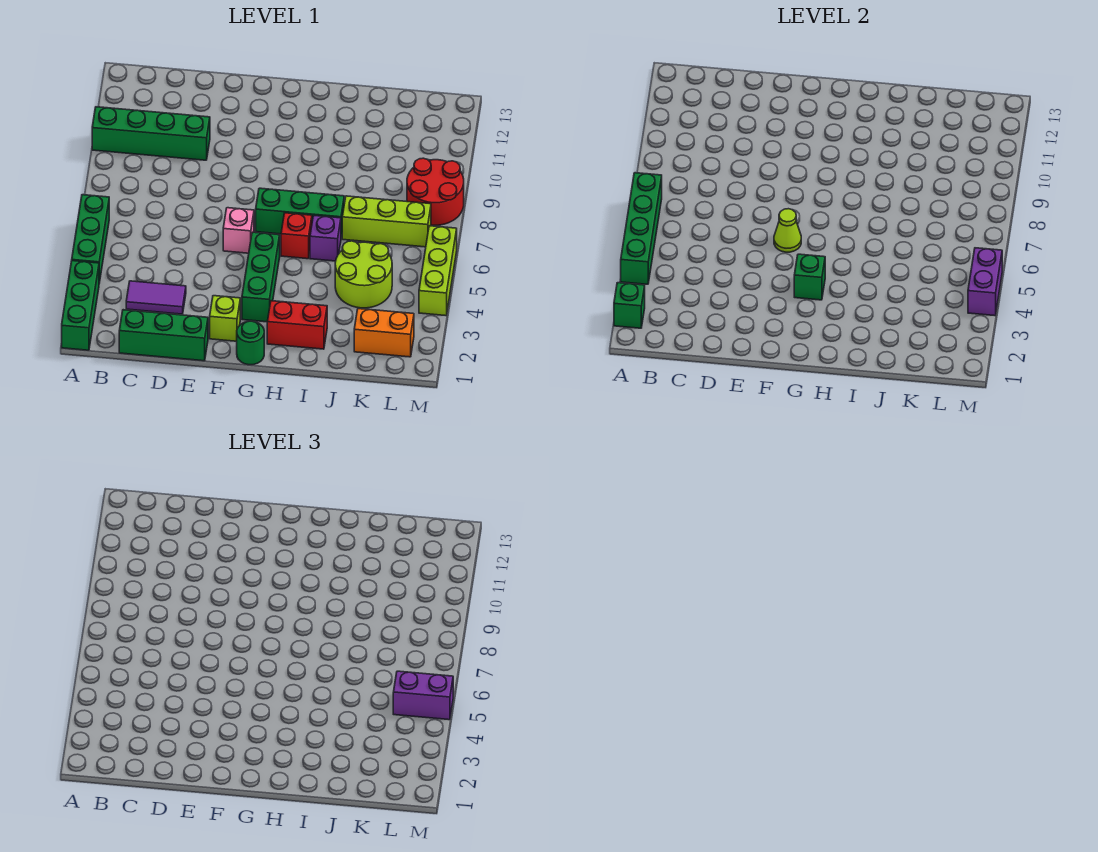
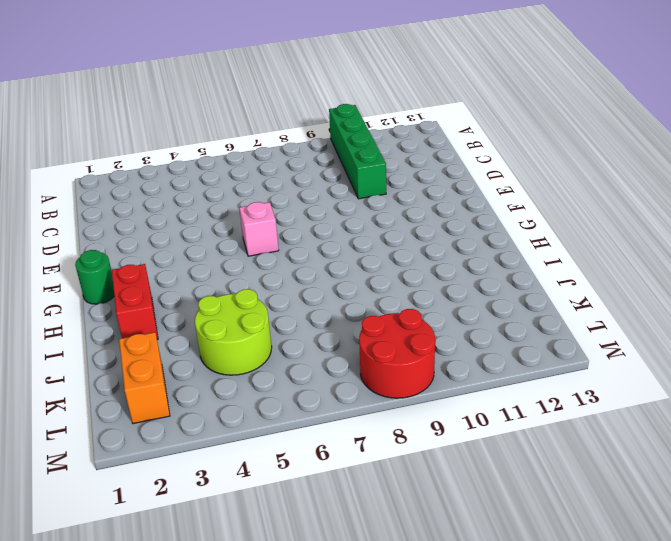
none -> green 1x3 brick [62,261,99,350]
none -> green 1x3 brick [72,195,109,283]
none -> green 1x3 brick [119,310,208,361]

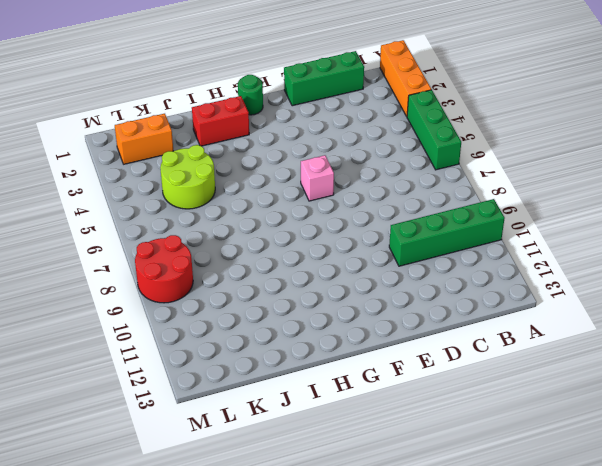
orange 1x3 brick [380,40,431,116] -> green 1x3 brick [62,261,99,350]
none -> purple 1x2 tile [126,281,186,314]
none -> lime 1x1 brick [210,296,240,341]
none -> green 1x3 brick [242,232,280,322]

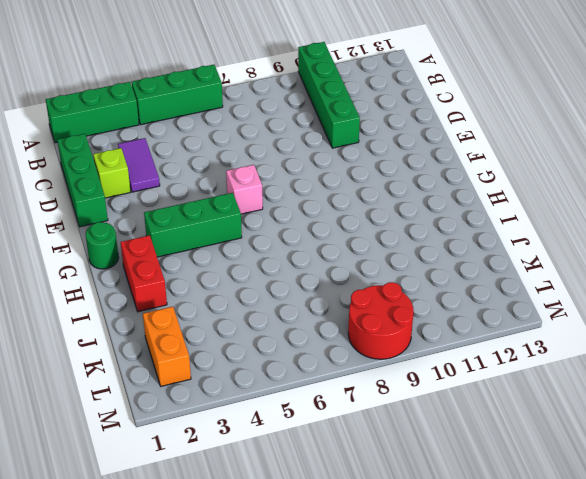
lime 1x1 brick [93,148,131,198] -> lime 1x1 brick moved to [210,296,240,341]
none -> green 1x3 brick [256,188,344,237]
none -> red 1x1 brick [281,213,312,259]
none -> purple 1x1 brick [310,216,341,261]

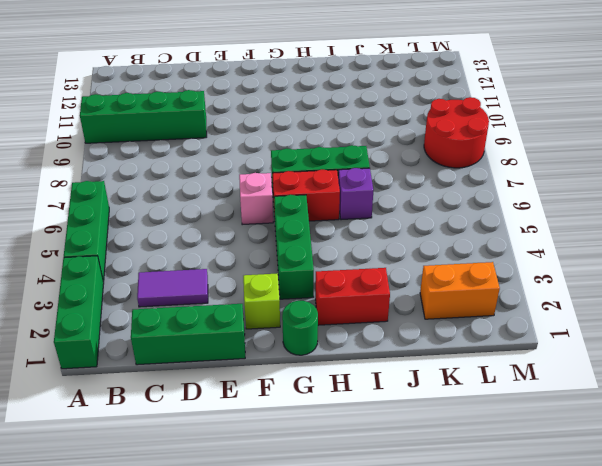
red 1x2 brick [273,169,340,221] -> red 1x1 brick [281,213,312,259]
none -> lime 2x2 round brick [335,241,392,308]
none -> lime 1x3 brick [342,196,431,247]
none -> lime 1x3 brick [419,226,457,316]

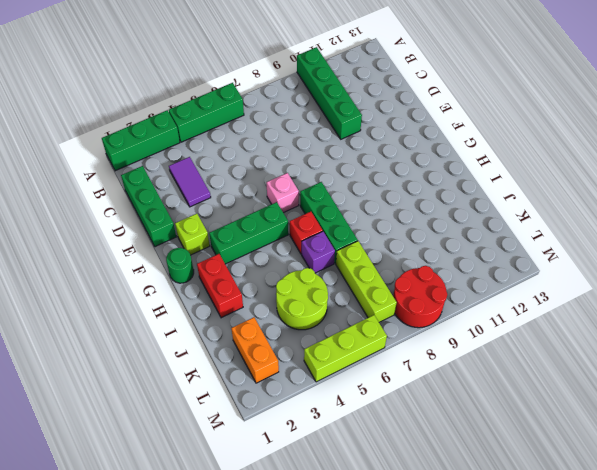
none -> green 1x1 brick [614,283,645,328]
none -> green 1x4 brick [621,173,662,284]
none -> lime 1x1 cone [774,209,801,252]

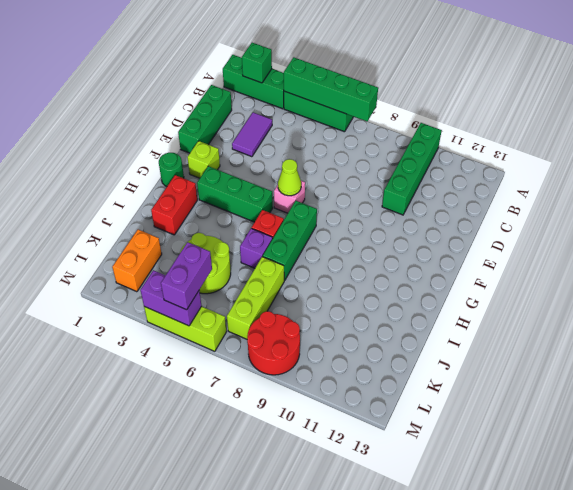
none -> green 1x1 brick [794,254,825,300]

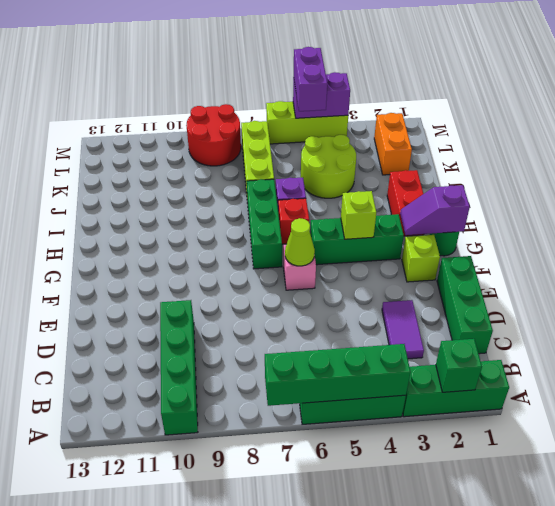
purple 1x2 slope [400,185,470,235] -> none
lime 1x1 brick [341,191,376,239] -> green 1x1 brick [794,254,825,300]

